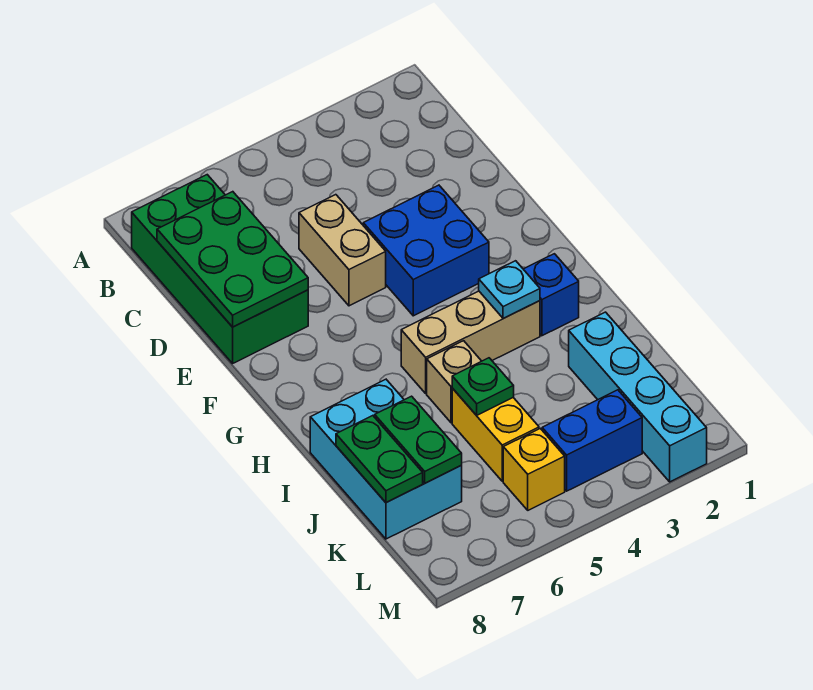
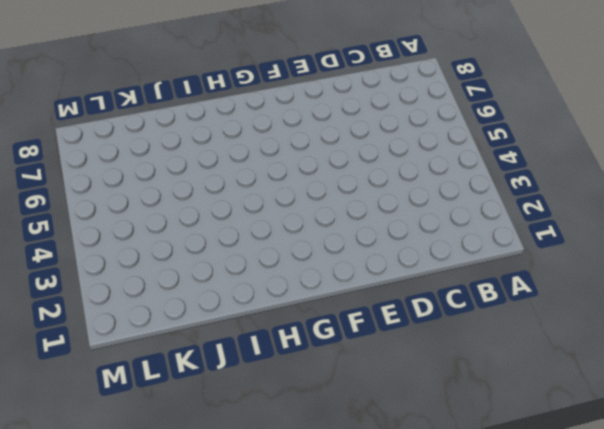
none -> green 2x4 brick [132,175,308,363]
none -> tan 1x2 brick [299,195,386,306]
none -> blue 2x2 brick [363,185,489,316]

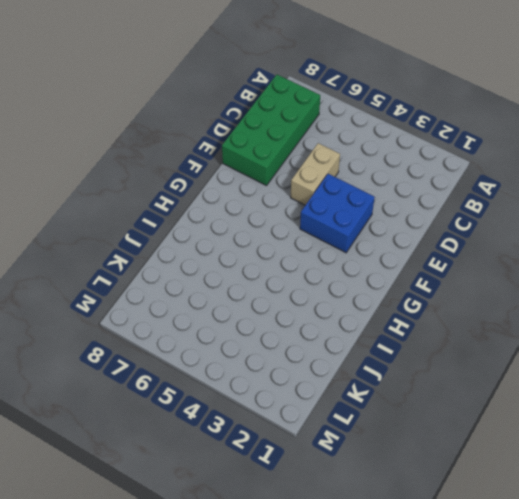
none -> blue 1x1 brick [524,254,579,336]
none -> tan 1x3 brick [401,291,540,393]
none -> tan 1x1 brick [427,341,481,423]

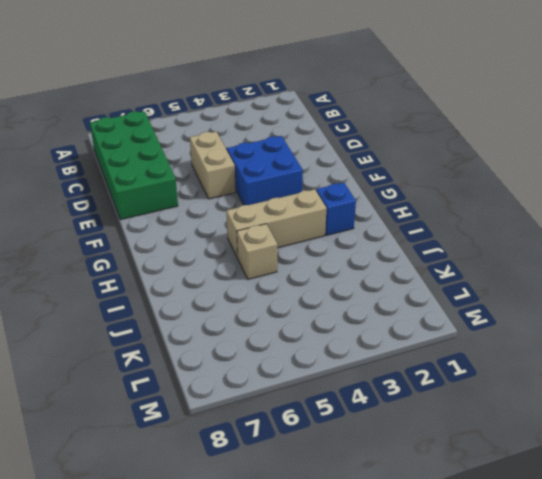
none -> cyan 2x3 brick [310,379,462,539]
none -> cyan 1x4 brick [569,312,707,482]
none -> yellow 1x2 brick [452,388,539,481]

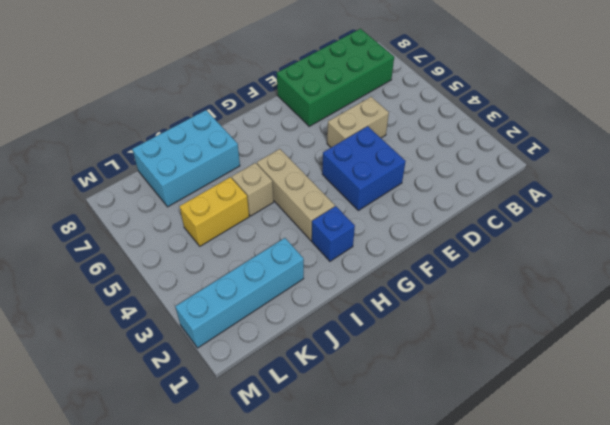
none -> blue 1x2 brick [542,390,642,491]
none -> yellow 1x1 brick [503,429,565,510]
none -> green 2x3 plate [157,192,308,327]

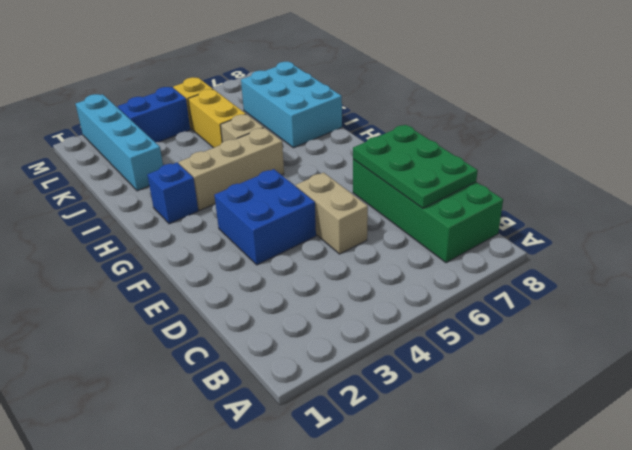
none -> cyan 1x1 plate [479,261,540,319]
none -> green 1x1 plate [452,358,514,415]
none -> green 1x2 plate [375,396,462,483]

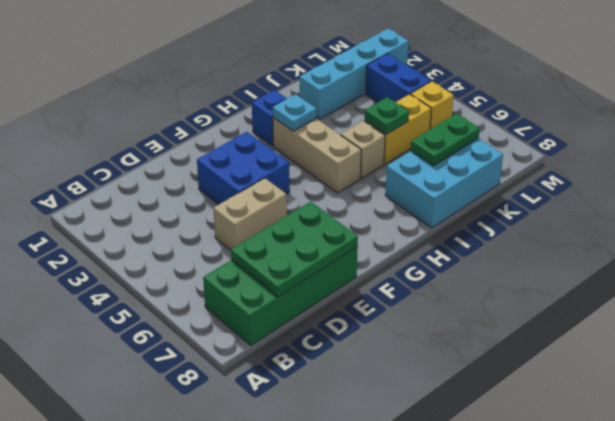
none -> green 1x2 plate [336,416,423,503]

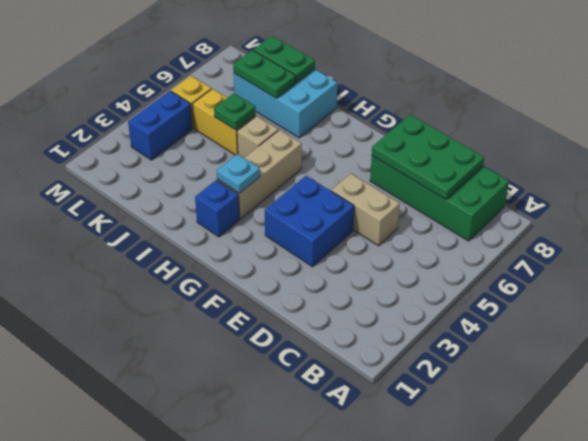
none -> cyan 1x4 brick [569,312,707,482]

